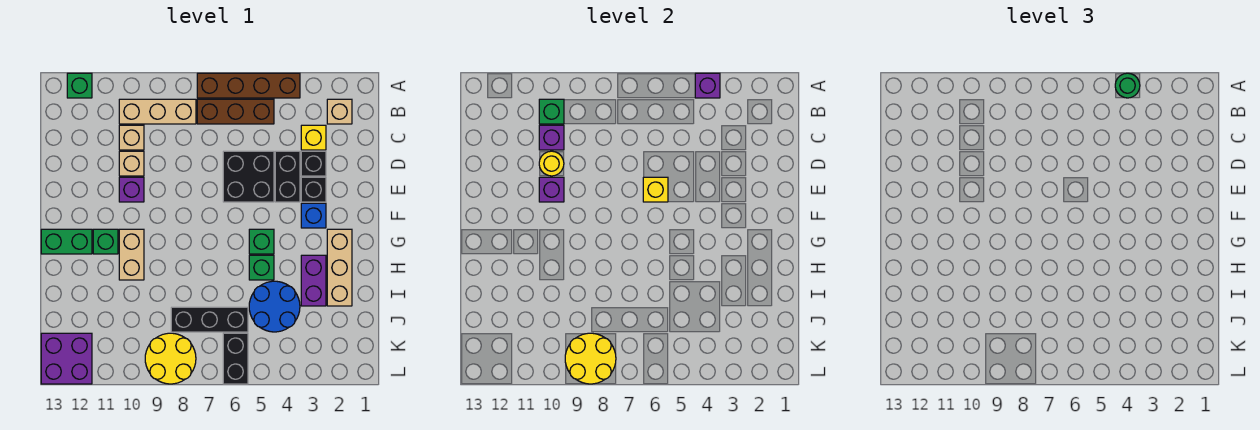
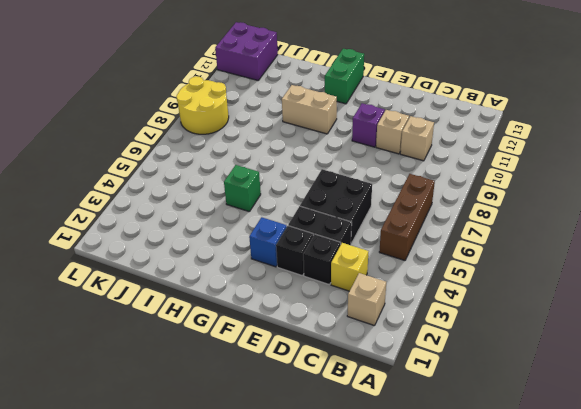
none -> brown 1x4 brick [197,73,300,98]
none -> green 1x1 brick [67,73,92,98]
none -> tan 1x3 brick [119,99,196,124]
none -> tan 1x3 brick [327,229,352,306]

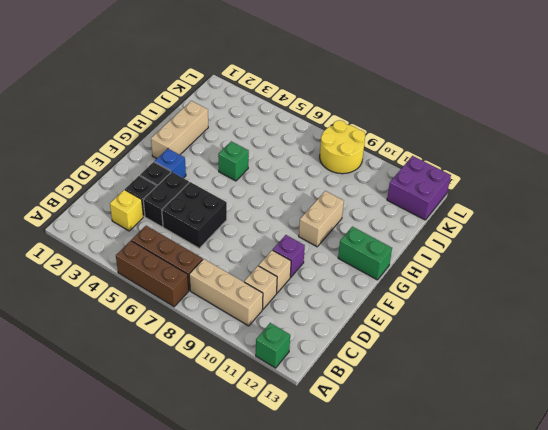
brown 1x3 brick [116,241,189,307] -> brown 1x4 brick [197,73,300,98]
none -> tan 1x1 brick [327,99,352,124]
none -> green 1x1 brick [249,229,274,254]
none -> green 1x1 brick [93,229,118,254]
none -> purple 1x2 brick [301,255,326,306]

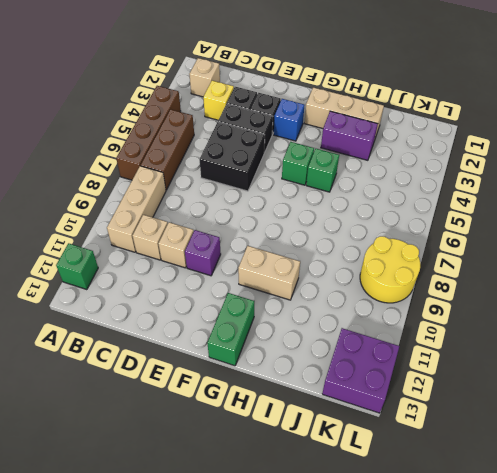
none -> green 1x1 brick [93,229,118,254]
none -> blue 2x2 round brick [249,281,300,332]
none -> black 1x3 brick [171,307,248,332]
none -> black 1x2 brick [223,333,248,384]

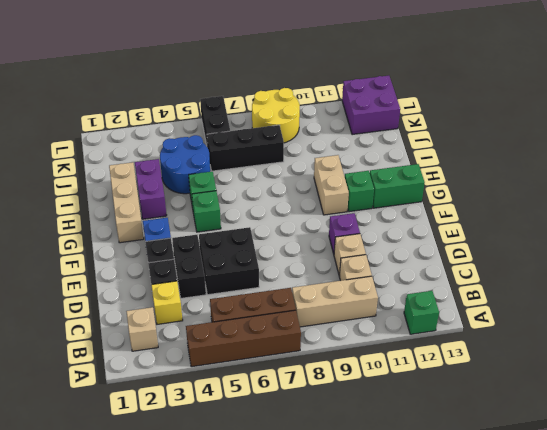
none -> purple 1x1 brick [695,73,720,98]
none -> green 1x1 brick [539,99,564,124]
none -> purple 1x1 brick [539,125,564,150]
none -> yellow 1x1 round brick [539,151,564,176]

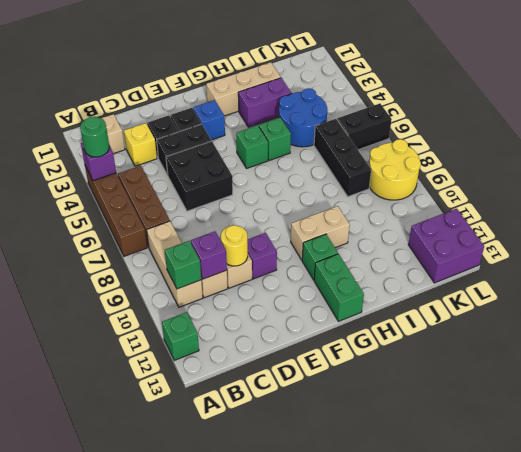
none -> yellow 1x1 brick [643,177,668,202]
none -> purple 1x1 brick [539,177,564,202]
none -> yellow 2x2 round brick [565,333,616,384]

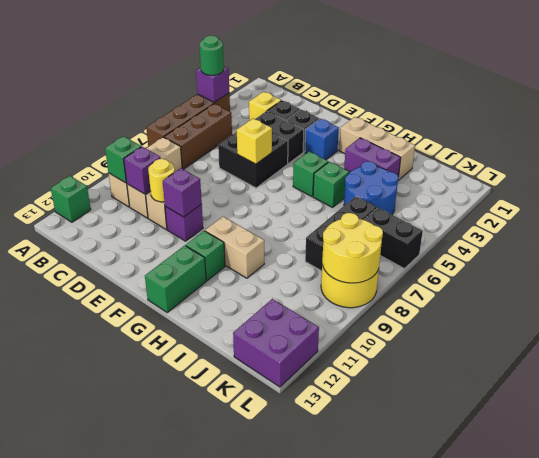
none -> tan 1x1 brick [327,99,352,124]

